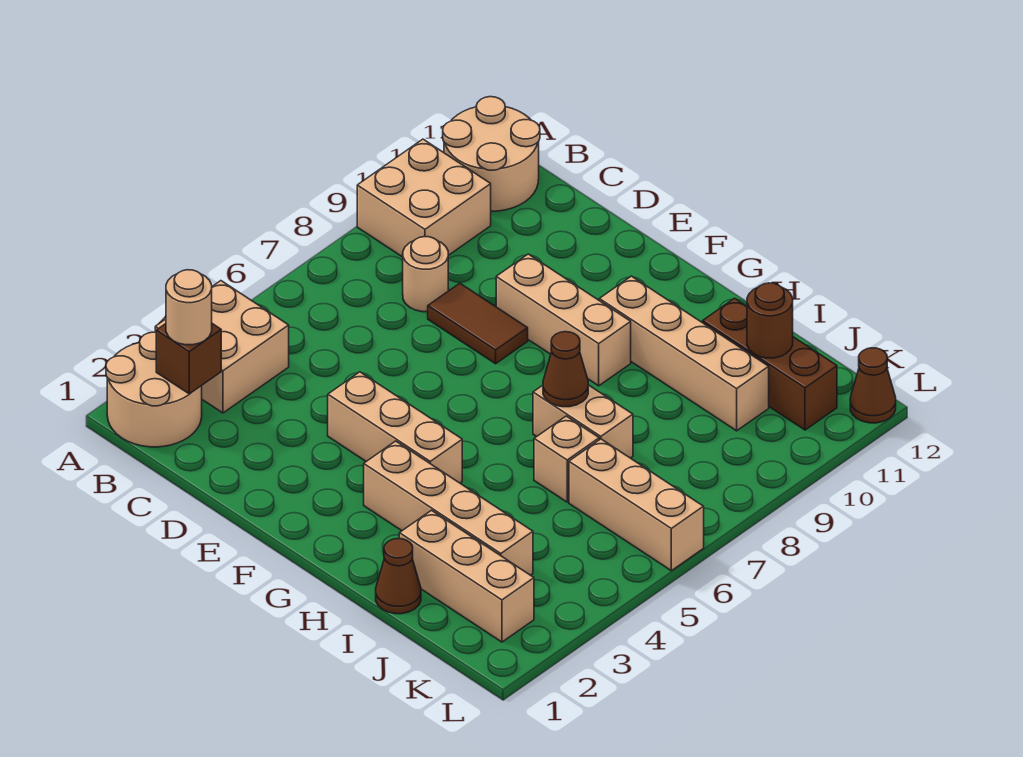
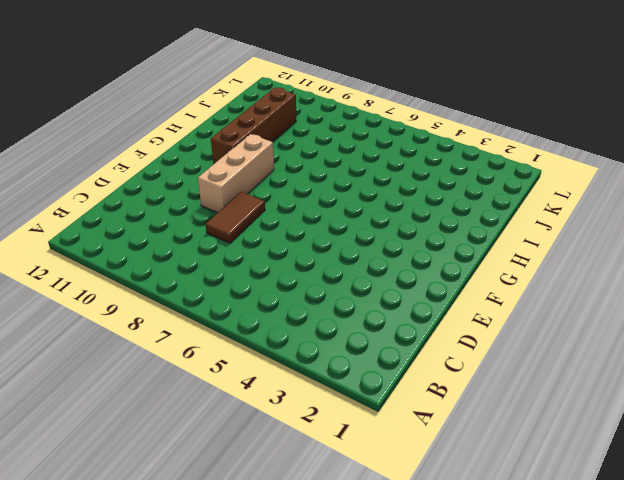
brown 1x4 brick [211,88,296,164] -> tan 1x4 brick [599,276,769,431]
none -> tan 2x2 round brick [106,332,202,447]
none -> tan 2x2 brick [155,281,289,413]
none -> tan 2x2 brick [357,139,491,257]

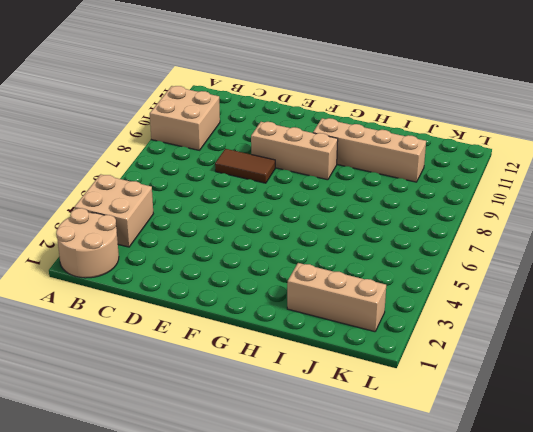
none -> tan 2x2 round brick [443,97,540,211]
none -> tan 1x1 round brick [403,237,448,312]
none -> tan 1x3 brick [328,372,462,483]

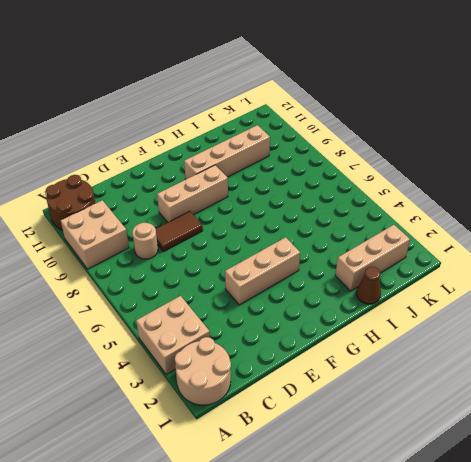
brown 2x2 round brick [46,175,96,230] -> tan 2x2 round brick [443,97,540,211]
none -> tan 1x4 brick [364,441,533,575]
none -> tan 1x2 brick [533,385,633,458]
none -> tan 1x1 brick [534,416,599,502]

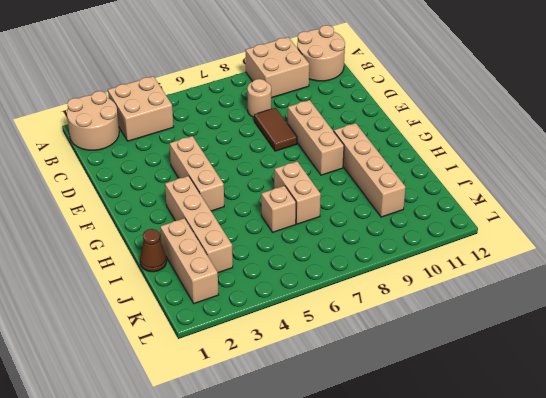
none -> brown 1x3 brick [703,298,837,430]
none -> tan 1x3 brick [569,439,704,571]
none -> brown 1x1 cone [850,348,896,423]

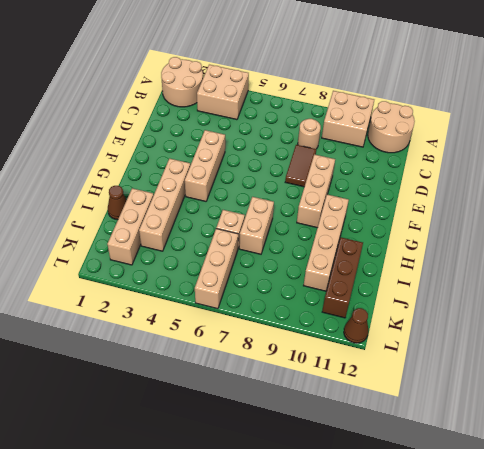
none -> brown 1x1 brick [156,324,221,394]
none -> brown 1x1 cone [543,332,588,407]
none -> brown 1x1 round brick [747,283,793,358]

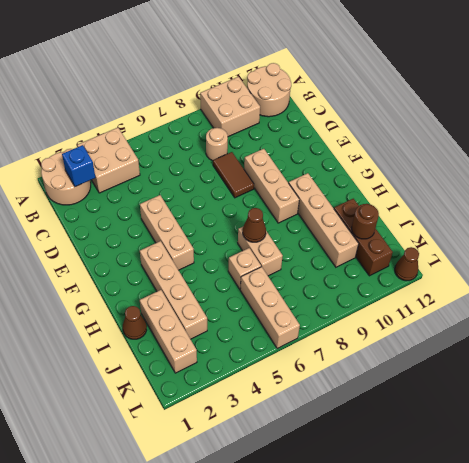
blue 1x1 brick [62,145,95,187] -> brown 1x1 brick [156,324,221,394]
none -> tan 1x1 round brick [166,270,212,345]

